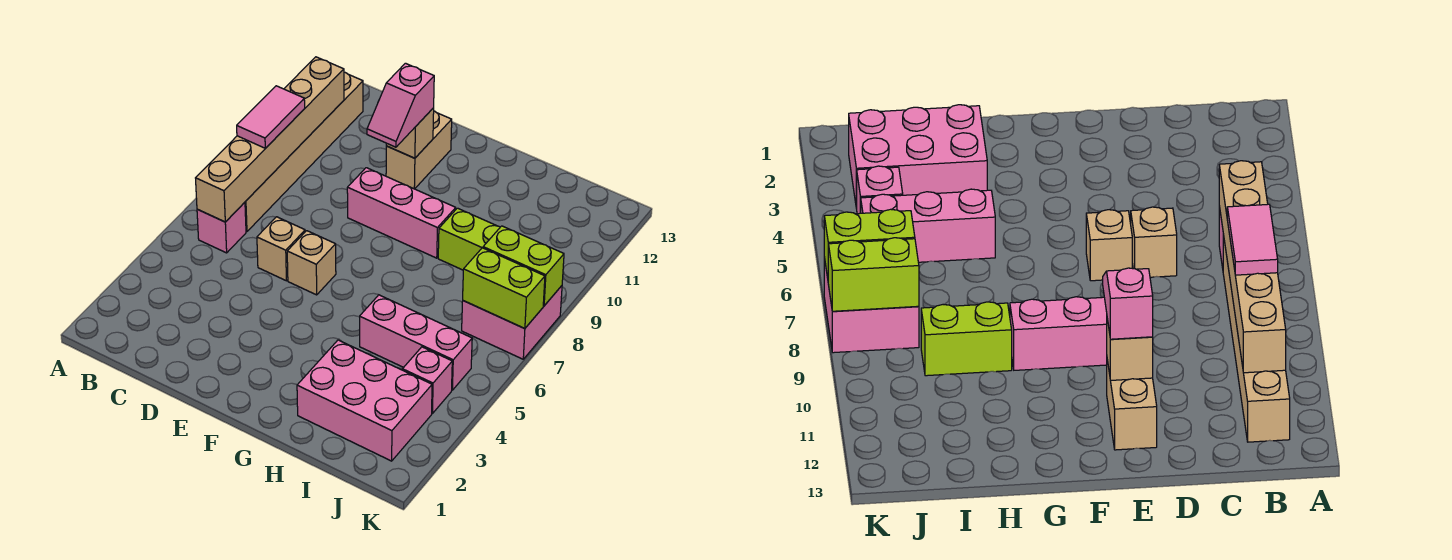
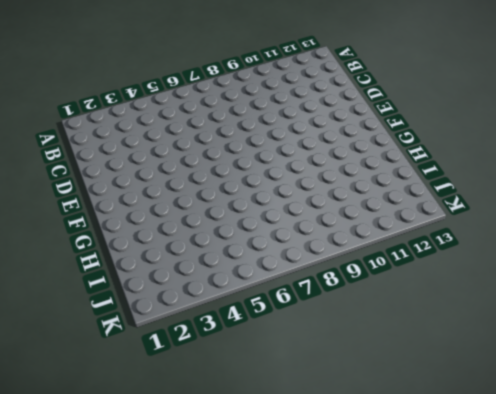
none -> pink 1x1 brick [197,202,246,253]
none -> tan 1x6 brick [245,72,363,232]
none -> tan 1x1 brick [257,217,305,281]

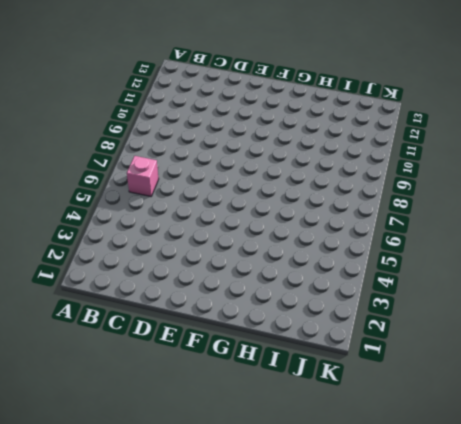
none -> tan 1x6 brick [245,72,363,232]
none -> tan 1x1 brick [257,217,305,281]
none -> tan 1x1 brick [287,231,336,295]

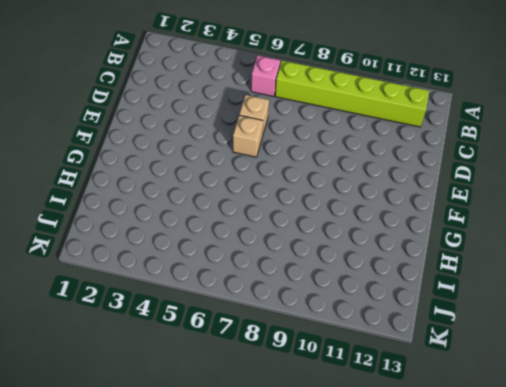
lime 1x6 brick [275,61,429,127] -> tan 1x6 brick [245,72,363,232]
none -> pink 1x3 brick [347,168,456,258]
none -> tan 1x2 brick [386,111,452,189]
none -> pink 2x3 brick [297,340,432,461]

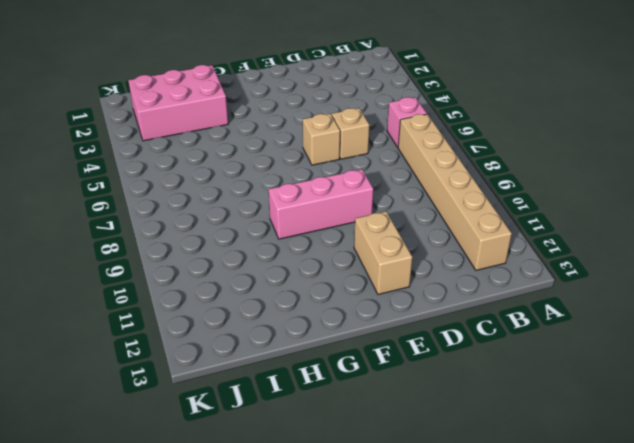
none -> pink 1x3 brick [360,295,472,390]
none -> lime 1x2 brick [438,208,500,270]
none -> pink 1x1 brick [402,347,452,413]

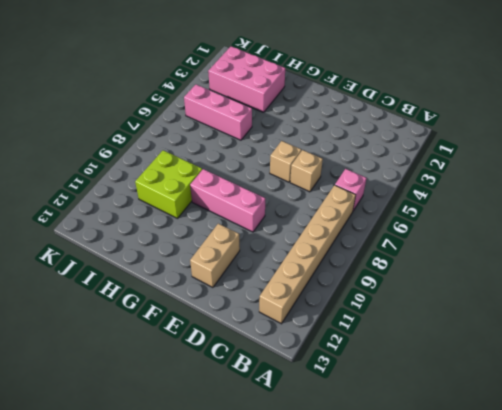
lime 2x2 brick [135,150,202,218] -> lime 1x2 brick [438,208,500,270]
none -> pink 1x1 brick [402,347,452,413]
none -> pink 2x2 brick [462,286,562,359]
none -> tan 1x6 brick [196,57,344,222]

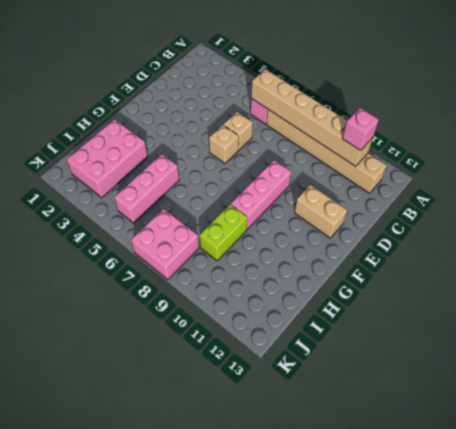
pink 1x1 brick [342,108,379,150] -> pink 1x1 brick moved to [402,347,452,413]
none -> tan 1x1 brick [386,108,434,158]
none -> lime 1x2 brick [463,248,545,329]
none -> lime 1x2 brick [483,226,564,306]

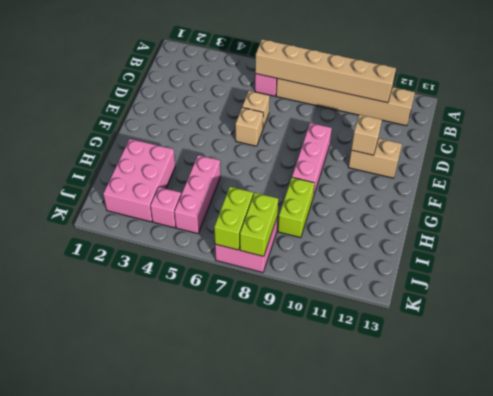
none -> pink 1x2 tile [237,86,305,148]
none -> pink 1x2 slope [367,63,434,147]

